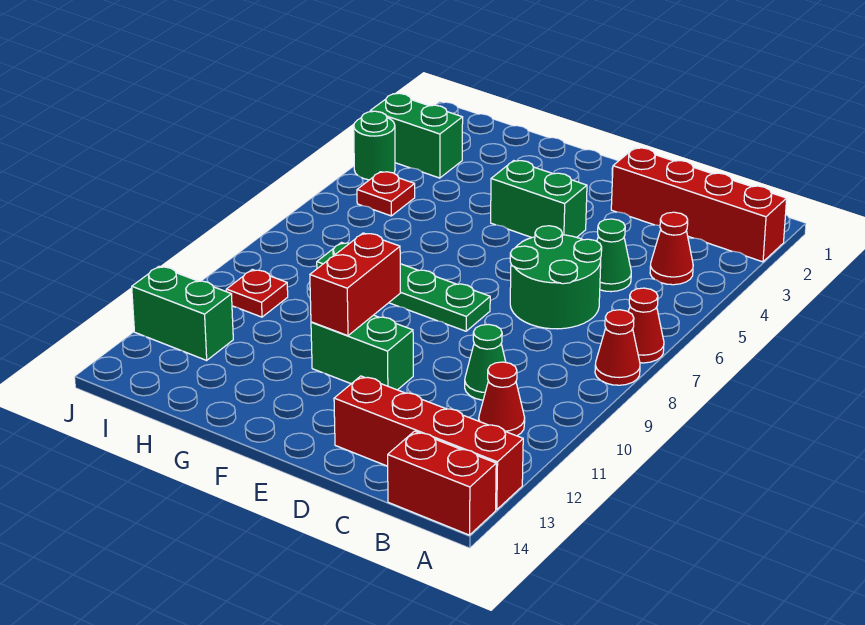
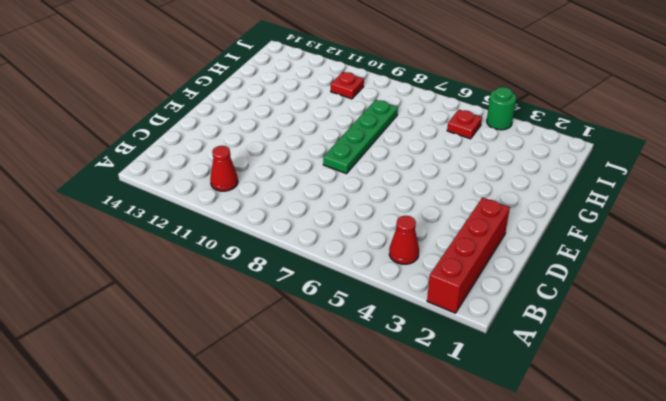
none -> red 1x1 cone [628,288,664,363]
none -> red 1x1 cone [595,310,640,385]
none -> red 1x4 brick [334,376,523,510]

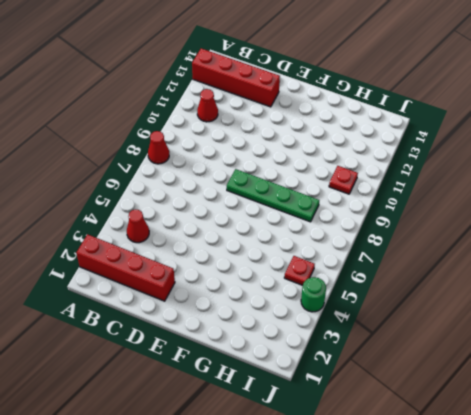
none -> red 1x1 cone [628,288,664,363]
none -> red 1x2 brick [388,431,496,535]
none -> green 1x1 cone [597,219,631,292]

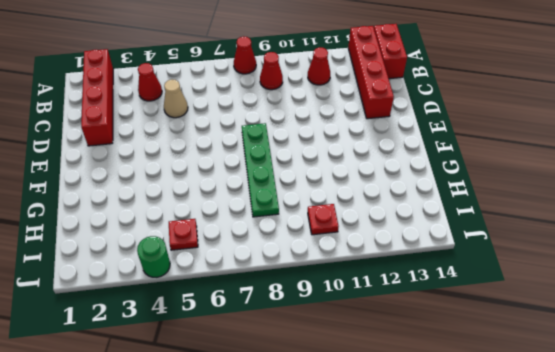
red 1x1 cone [260,52,283,90] -> red 1x1 cone moved to [628,288,664,363]
tan 1x1 cone [164,79,188,118] -> green 1x1 cone [597,219,631,292]
none -> green 2x2 round brick [510,226,602,329]
none -> green 1x1 cone [465,324,506,400]
none -> green 1x2 brick [491,161,587,237]

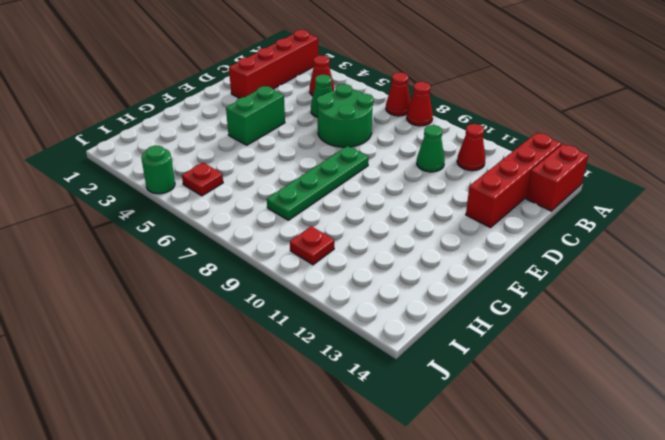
none -> green 1x2 brick [311,315,413,390]
none -> green 1x2 brick [370,93,463,178]
none -> green 1x2 brick [132,266,233,360]

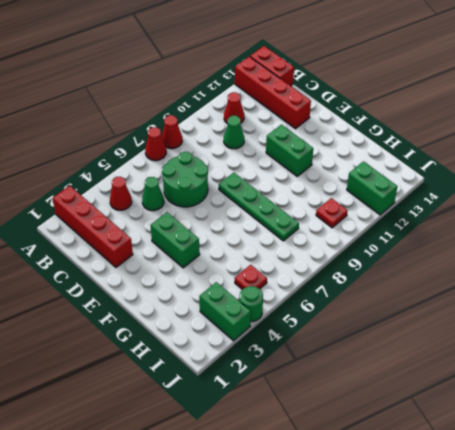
none -> red 1x2 brick [310,233,400,336]

